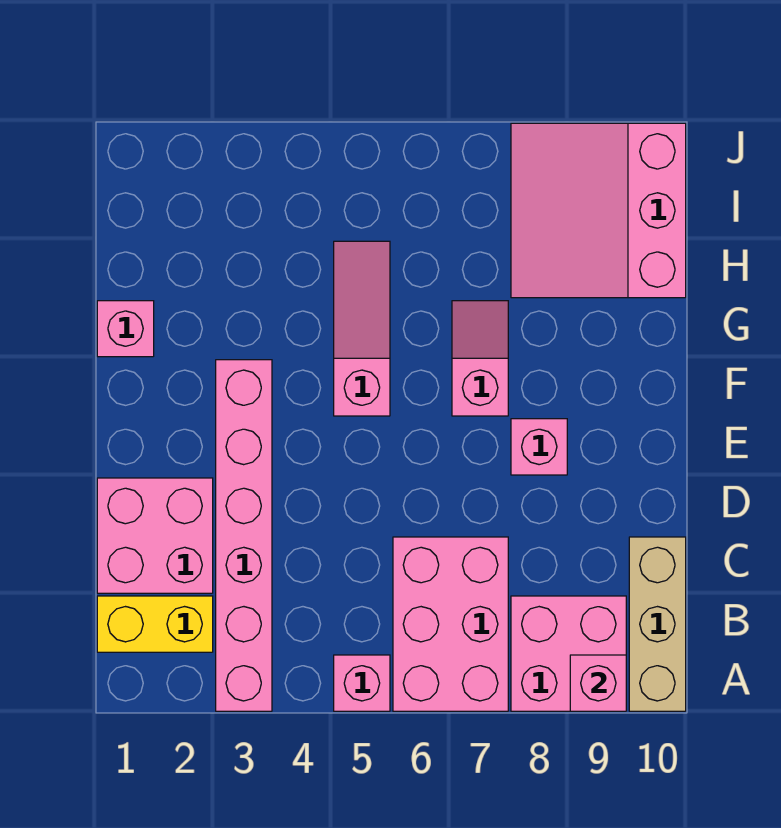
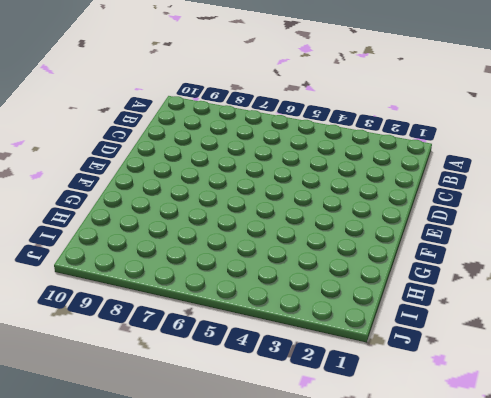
none -> pink 1x6 brick [216,360,272,711]
none -> pink 1x1 brick [334,655,390,711]
none -> pink 2x3 brick [393,537,508,711]

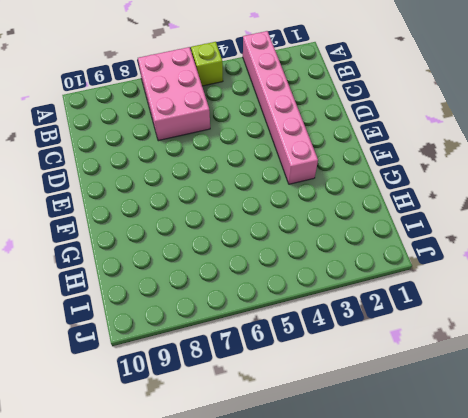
lime 1x1 brick [191,42,223,86] -> pink 1x1 brick [334,655,390,711]
none -> pink 2x2 brick [511,596,626,711]
none -> tan 1x3 brick [629,537,686,711]
none -> yellow 1x2 brick [97,596,213,652]

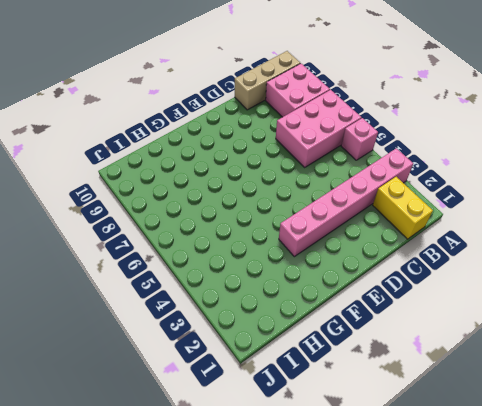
none -> pink 2x2 brick [97,478,213,593]
none -> pink 1x1 brick [511,419,567,475]
none -> pink 1x3 slope [334,241,390,416]

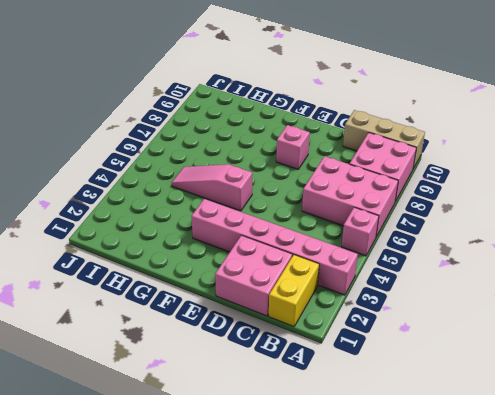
none -> pink 1x2 slope [452,301,508,416]
none -> pink 1x1 brick [97,301,154,357]
none -> pink 3x3 slope [511,123,686,298]

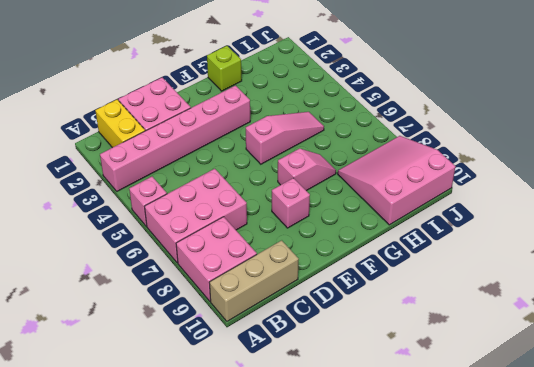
lime 1x1 brick [207,46,242,91] -> pink 1x1 brick [97,301,154,357]
none -> pink 1x1 brick [570,655,626,711]

